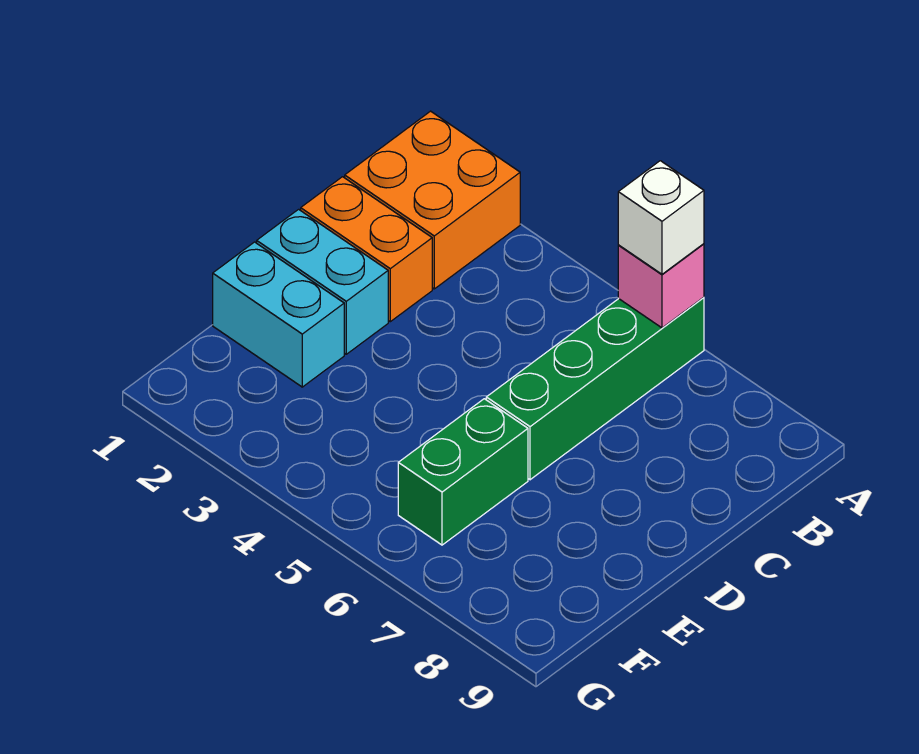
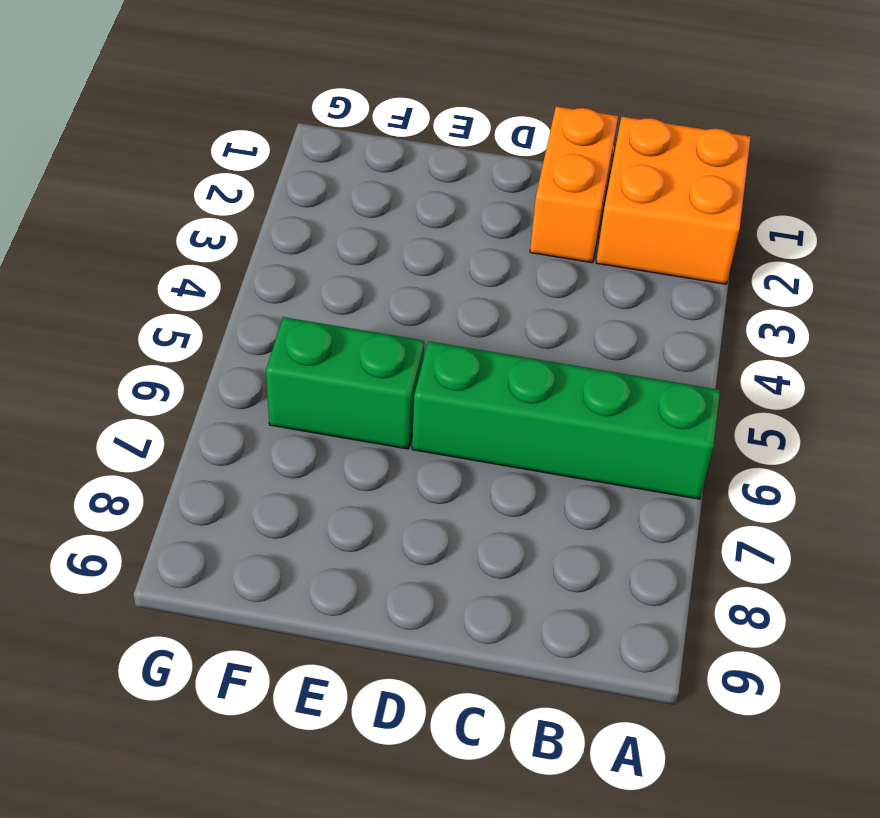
none -> cyan 1x2 brick [257,209,388,354]
none -> cyan 1x2 brick [213,242,344,387]

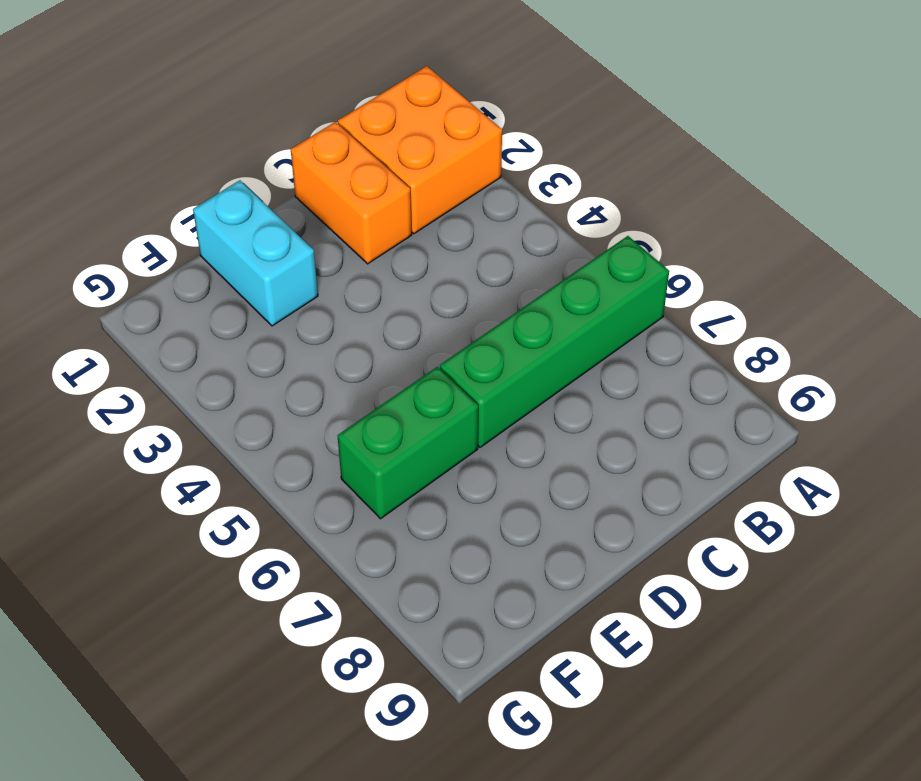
none -> cyan 1x2 brick [257,209,388,354]
none -> pink 1x1 brick [618,244,704,328]

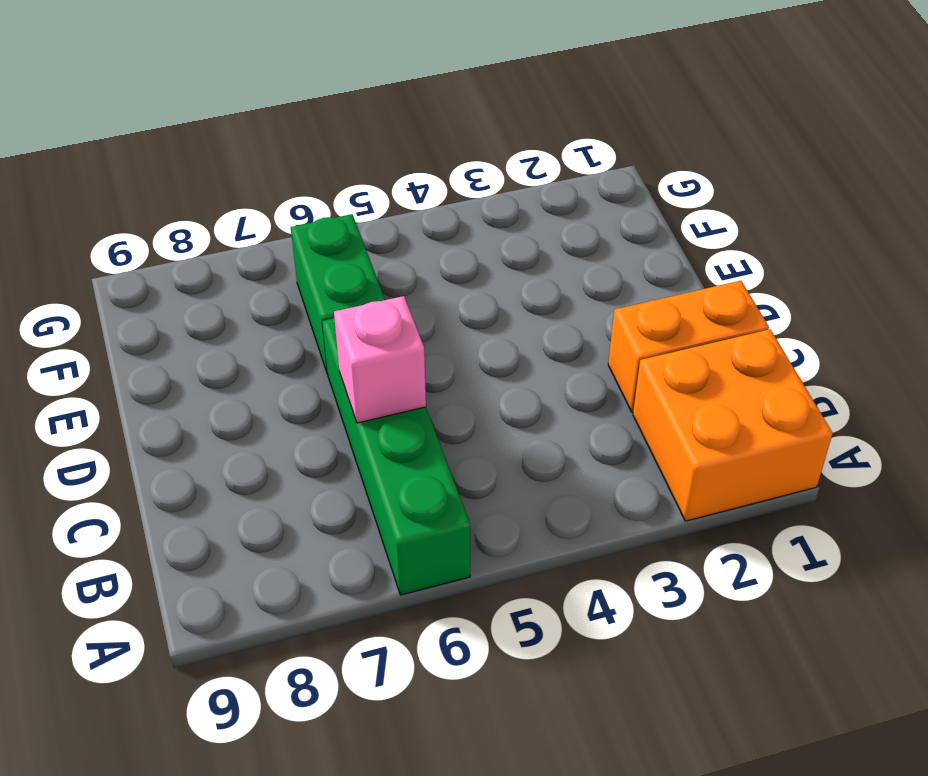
pink 1x1 brick [334,296,426,423] -> pink 1x1 brick moved to [618,244,704,328]
none -> cyan 1x2 brick [257,209,388,354]
none -> cyan 1x2 brick [213,242,344,387]

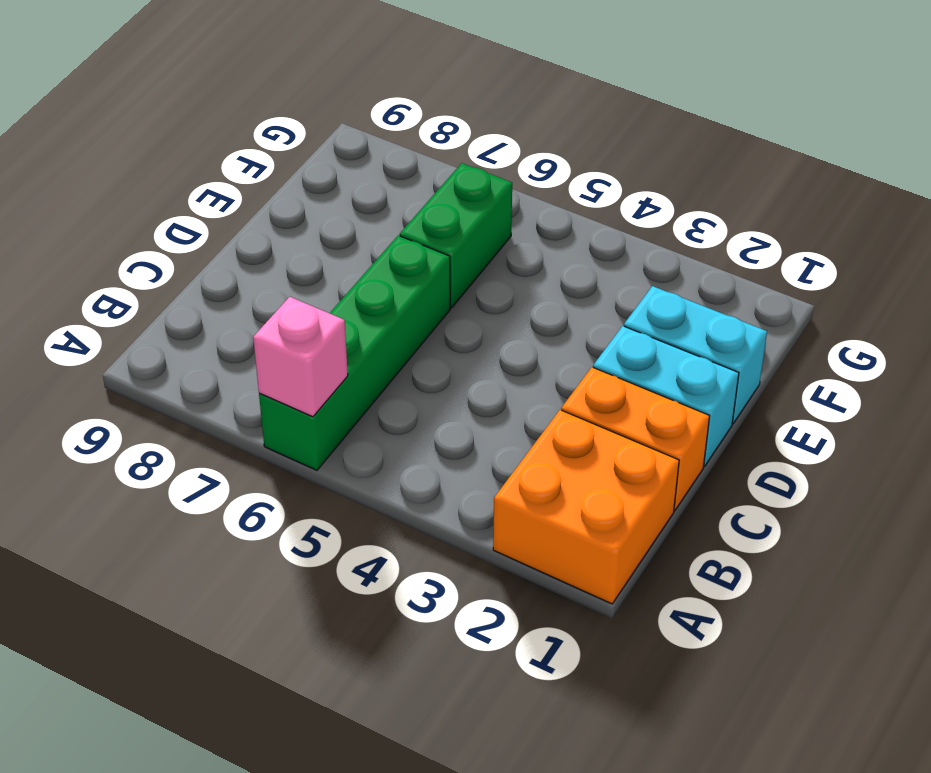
none -> white 1x1 brick [618,161,704,274]

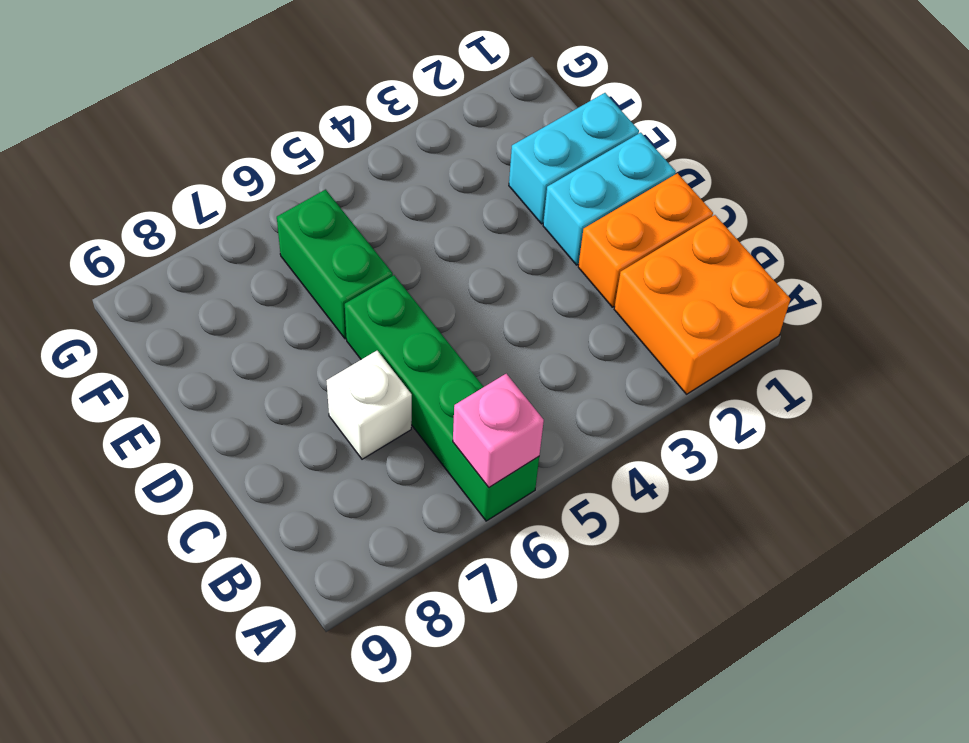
white 1x1 brick [327,351,412,459] -> white 1x1 brick moved to [618,161,704,274]

